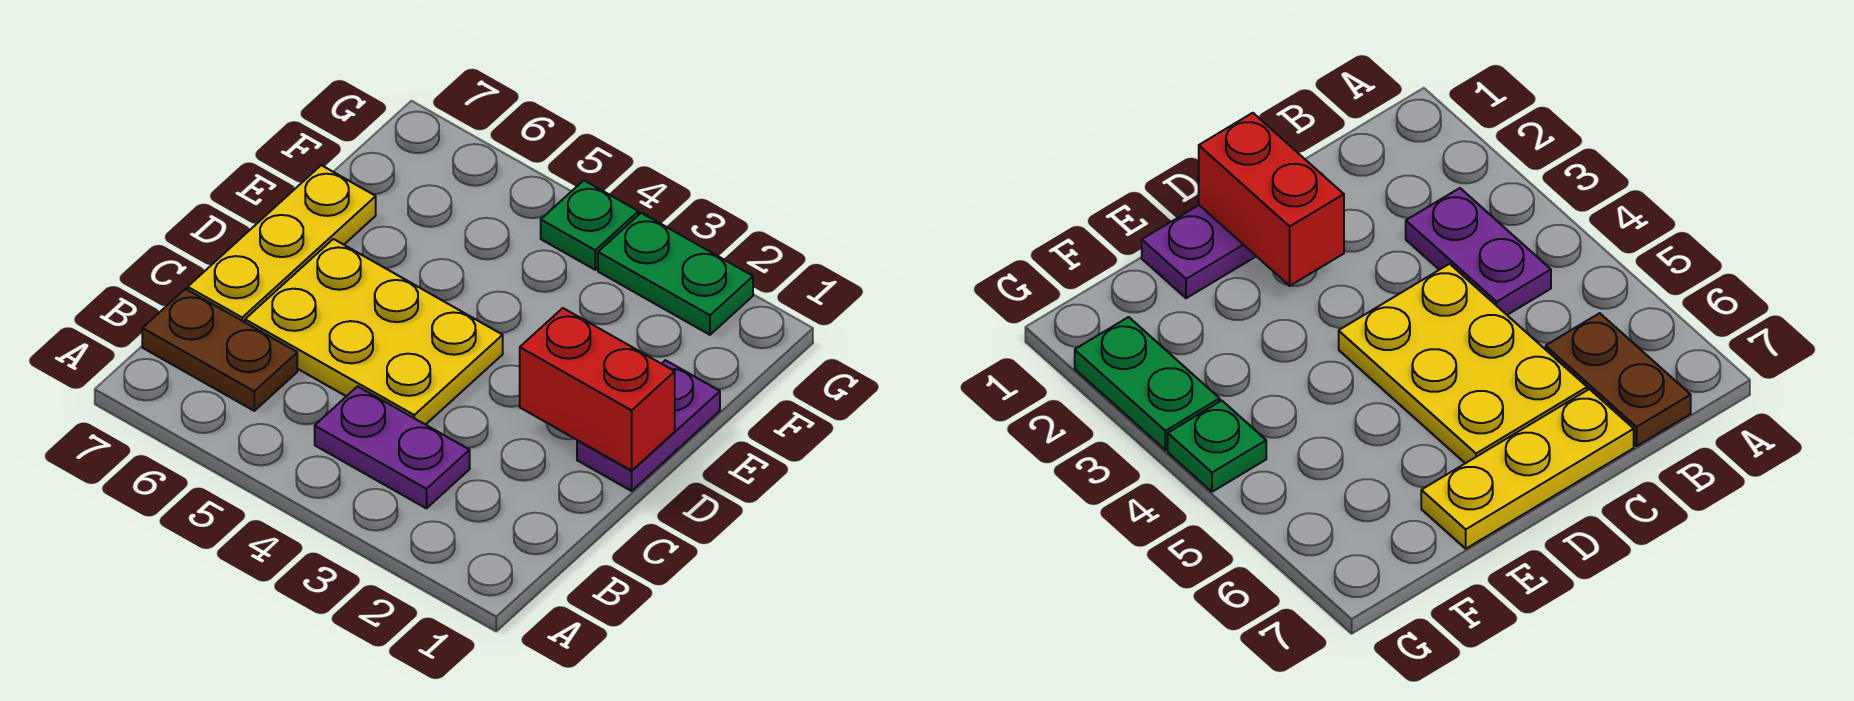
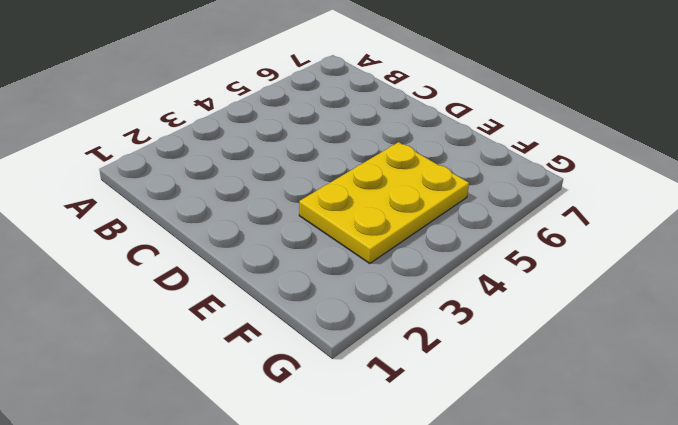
yellow 2x3 plate [299,142,469,264] -> yellow 2x3 plate moved to [245,239,503,425]
none -> purple 1x2 plate [315,386,470,508]
none -> brown 1x2 plate [142,289,297,411]

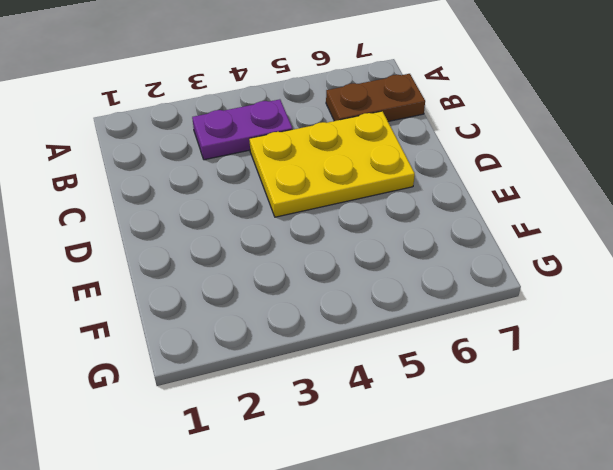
none -> yellow 1x3 plate [188,165,376,322]
none -> purple 1x2 plate [577,360,720,491]

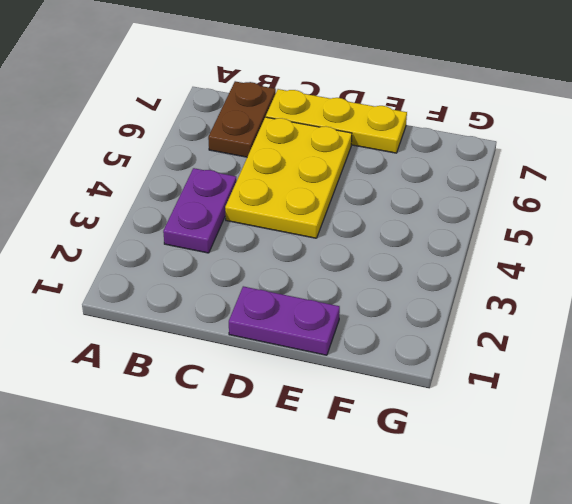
none -> green 1x2 plate [598,213,753,335]
none -> green 1x1 plate [541,180,638,270]

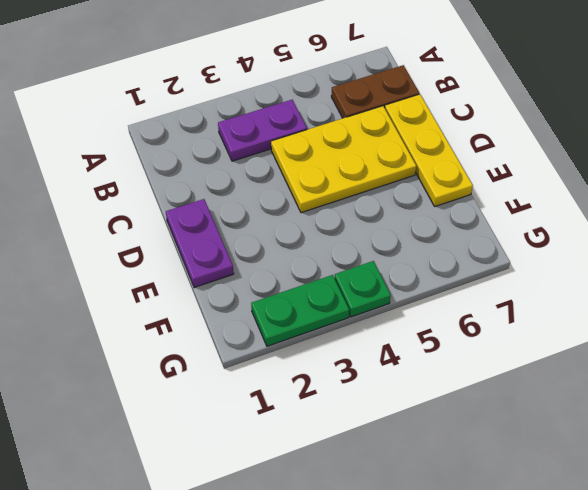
none -> red 1x2 brick [520,308,675,471]

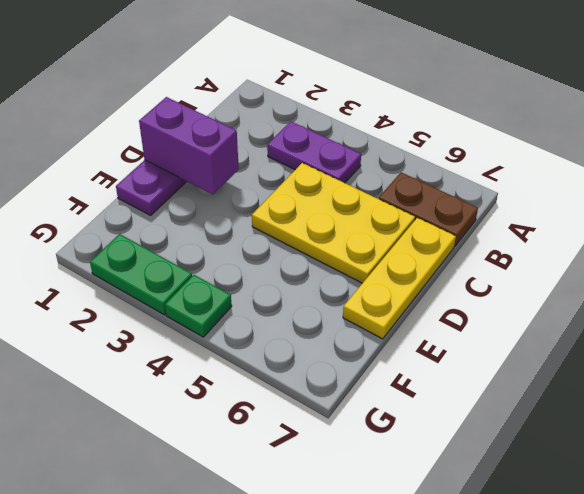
purple 1x2 brick [139,97,239,194] -> red 1x2 brick [520,308,675,471]

